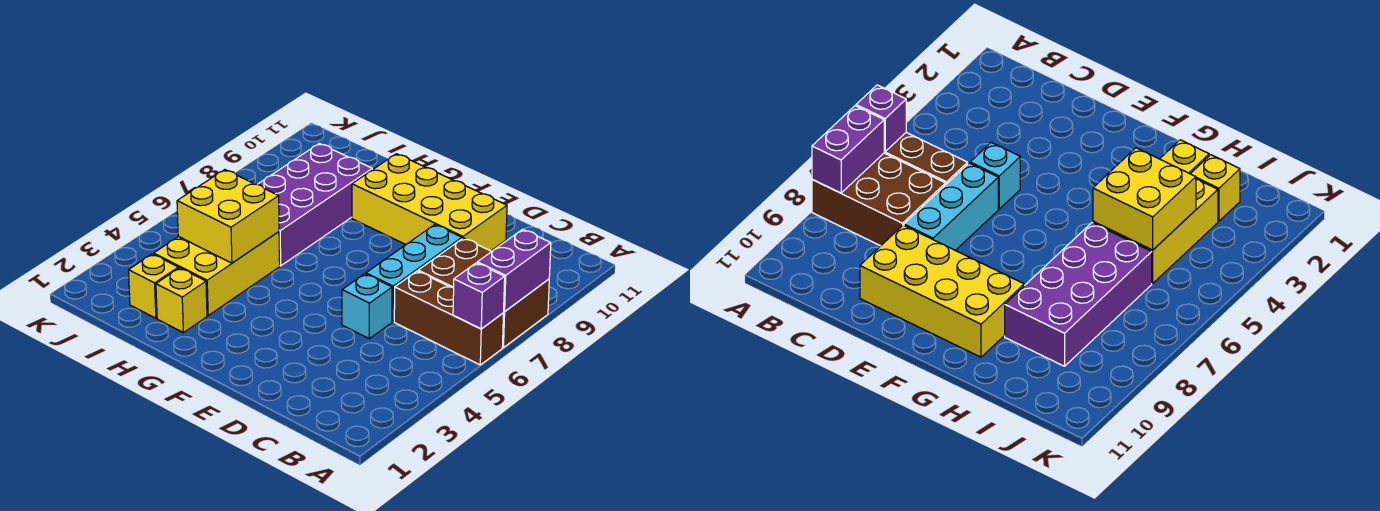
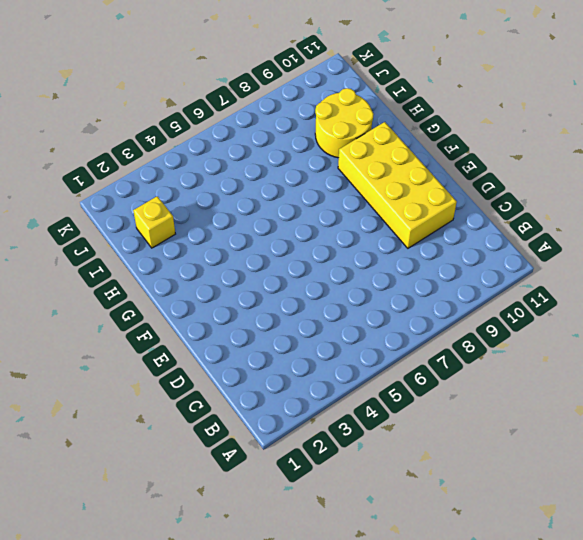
yellow 2x2 round brick [315,88,373,158] -> purple 2x4 brick [258,143,372,266]
none -> brown 1x3 brick [394,271,504,365]
none -> brown 2x3 brick [418,238,549,348]
none -> cyan 1x1 brick [342,274,392,339]

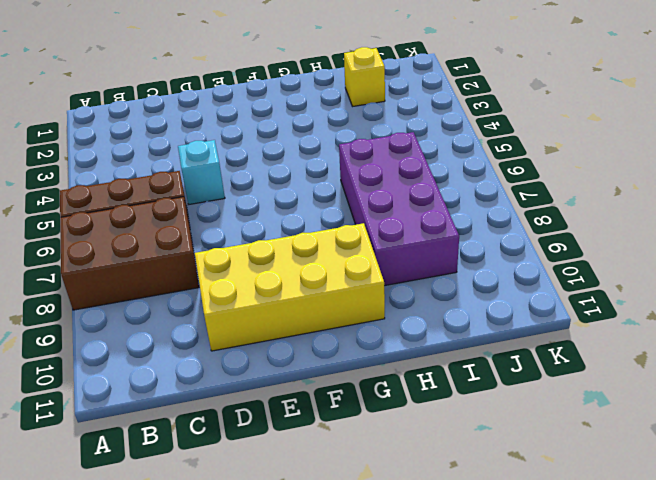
none -> cyan 1x3 brick [366,225,462,322]
none -> yellow 1x1 brick [156,268,207,333]
none -> yellow 2x3 brick [154,232,280,315]

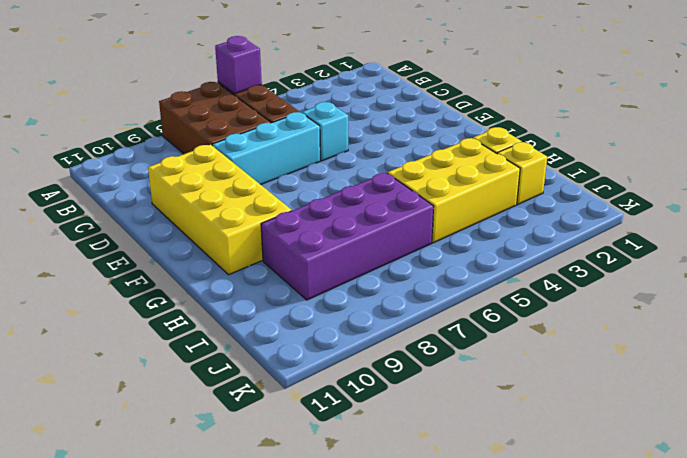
none -> purple 1x2 brick [477,229,551,312]
none -> yellow 2x2 brick [177,170,279,263]

